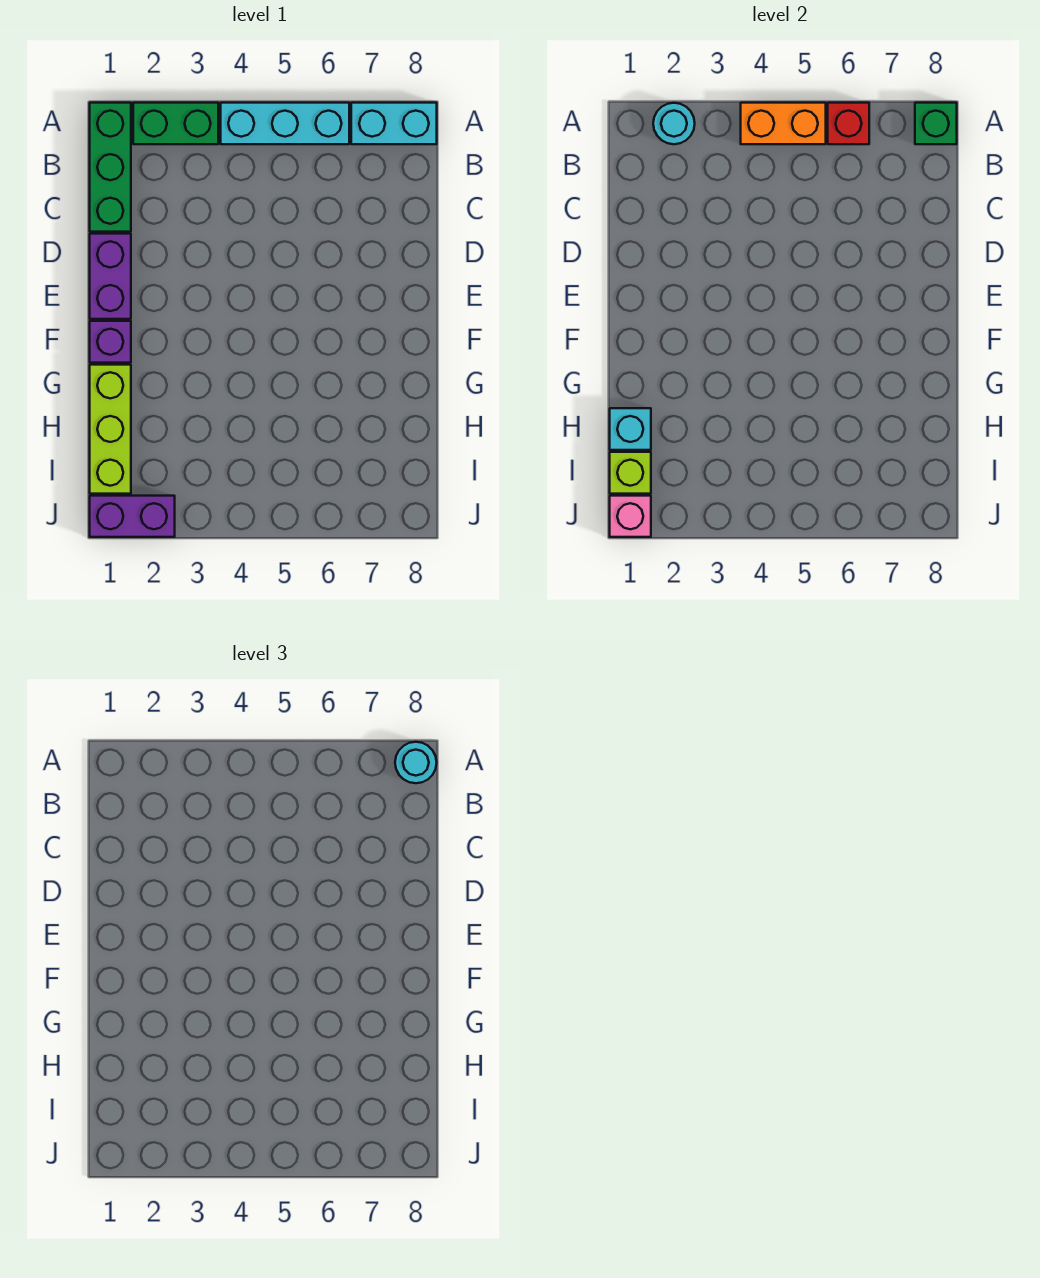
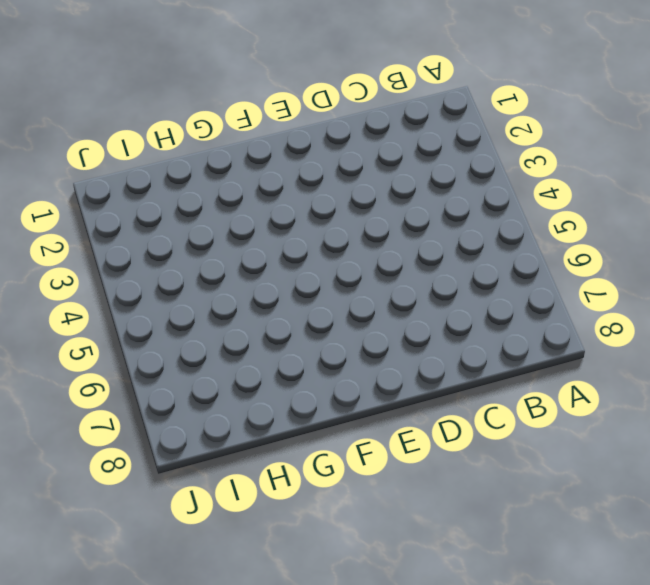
none -> green 1x3 brick [90,103,131,232]
none -> green 1x2 brick [133,103,218,144]
none -> cyan 1x3 brick [221,103,349,144]

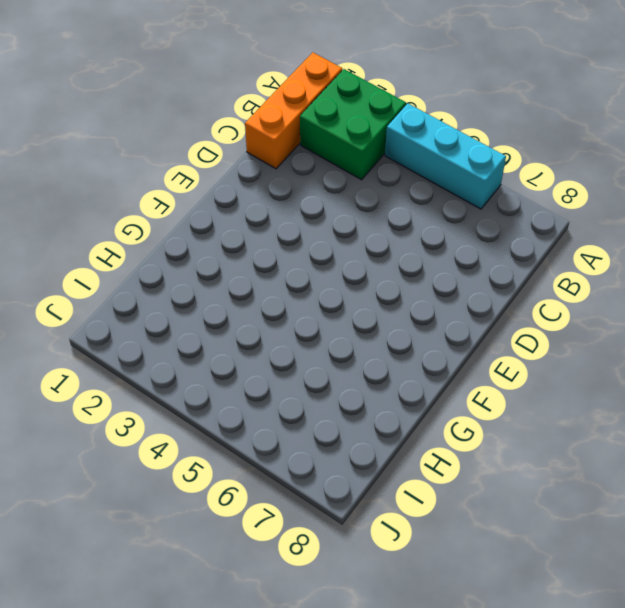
orange 1x3 brick [245,52,342,169] -> green 1x3 brick [90,103,131,232]
green 2x2 brick [300,69,406,180] -> green 1x2 brick [133,103,218,144]
none -> cyan 1x2 brick [351,103,437,144]
none -> purple 1x2 brick [90,234,131,319]
none -> purple 1x1 brick [90,321,131,363]

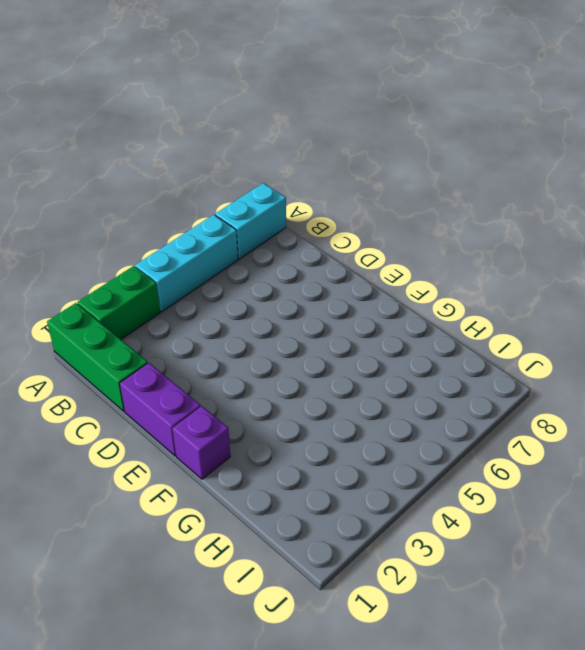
none -> lime 1x3 brick [90,365,131,494]
none -> purple 1x2 brick [90,496,175,537]
none -> cyan 1x1 round brick [653,103,695,144]

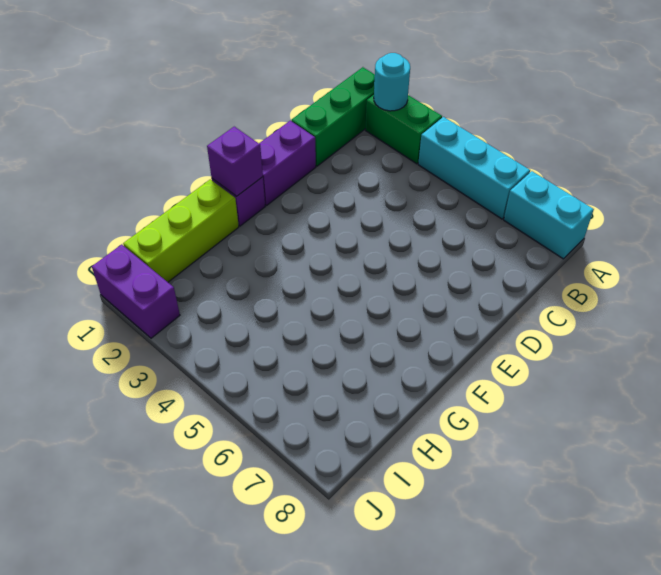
purple 1x1 brick [207,127,263,196] -> none
none -> orange 1x2 brick [741,103,826,144]
none -> red 1x1 brick [828,103,869,144]
none -> green 1x1 brick [915,103,957,144]

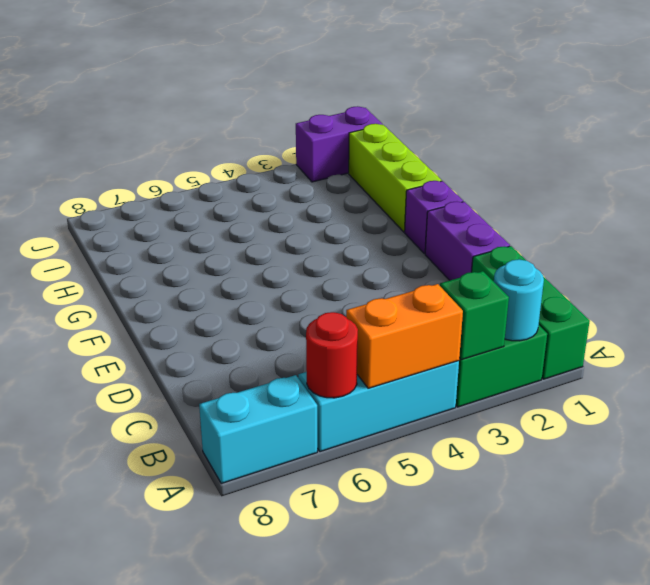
green 1x1 brick [440,271,509,360] -> green 1x1 brick moved to [915,103,957,144]
red 1x1 round brick [306,312,358,398] -> red 1x1 brick [828,103,869,144]
none -> cyan 1x1 brick [610,408,651,450]
none -> lime 1x1 brick [610,452,651,494]
none -> pink 1x1 brick [610,496,651,537]

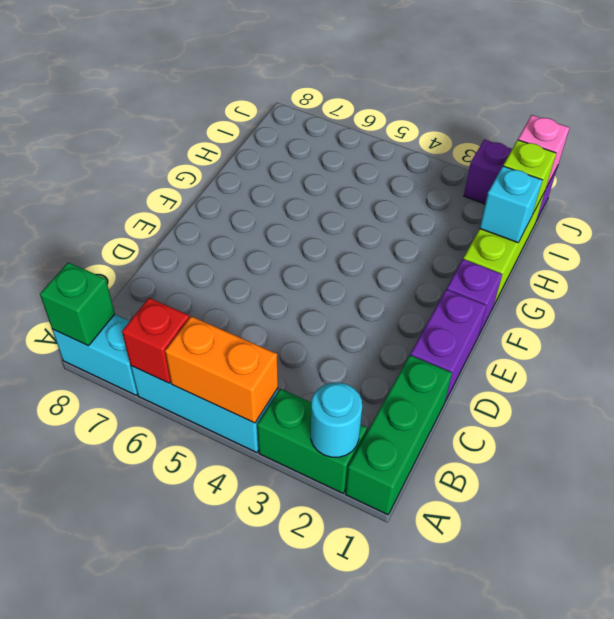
none -> cyan 1x1 round brick [395,742,437,783]

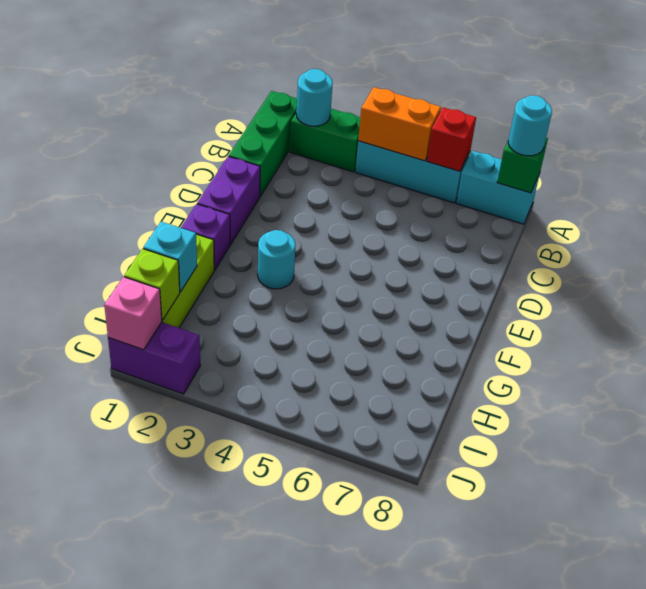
cyan 1x1 round brick [258,230,295,289] -> none

